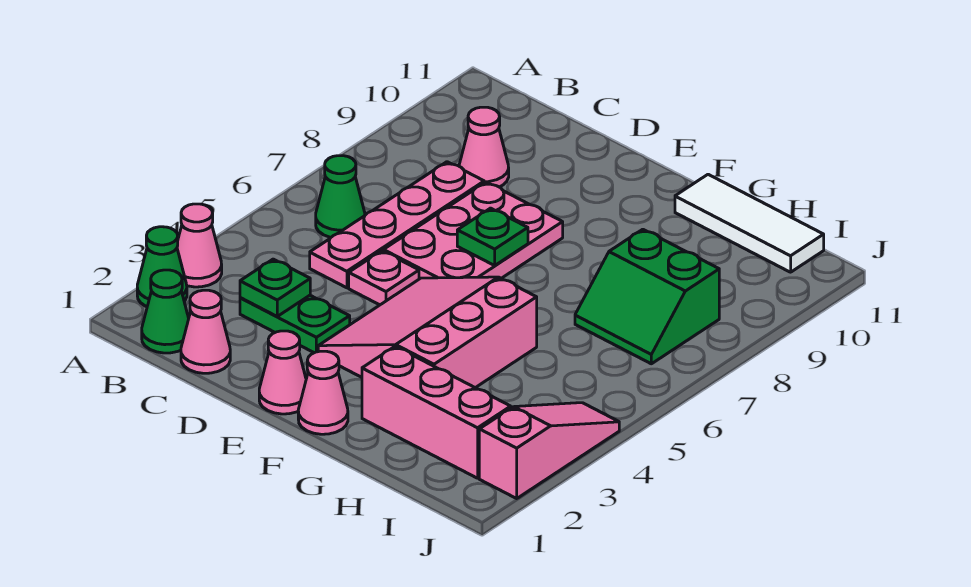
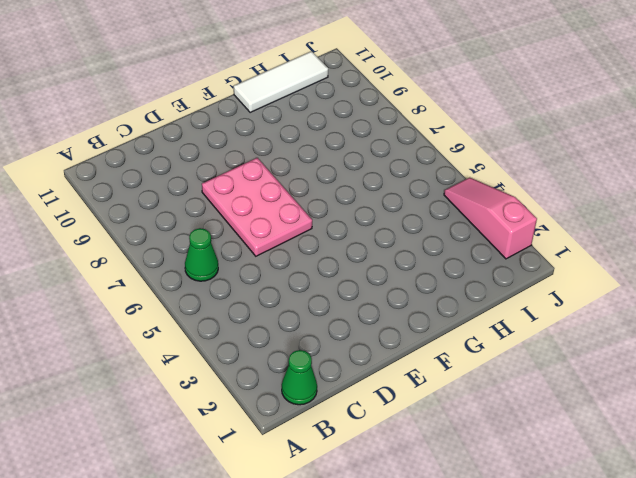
none -> green 1x1 cone [137,227,187,307]
none -> pink 1x1 cone [177,204,222,287]
none -> pink 1x1 cone [181,290,230,373]

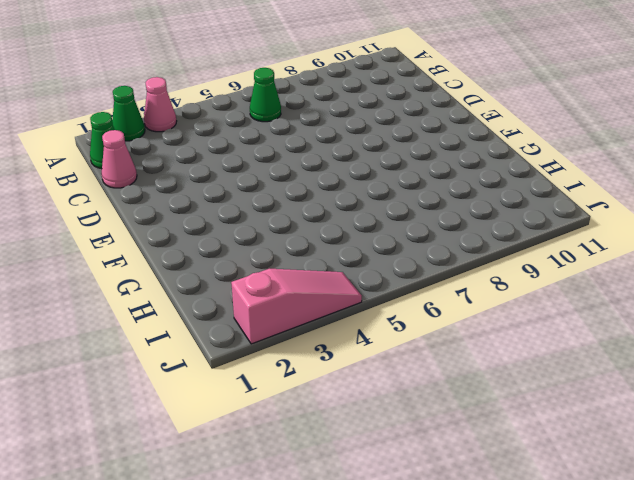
none -> green 1x2 plate [240,295,350,353]
none -> pink 1x4 plate [310,162,484,288]
none -> pink 1x1 cone [459,107,509,187]

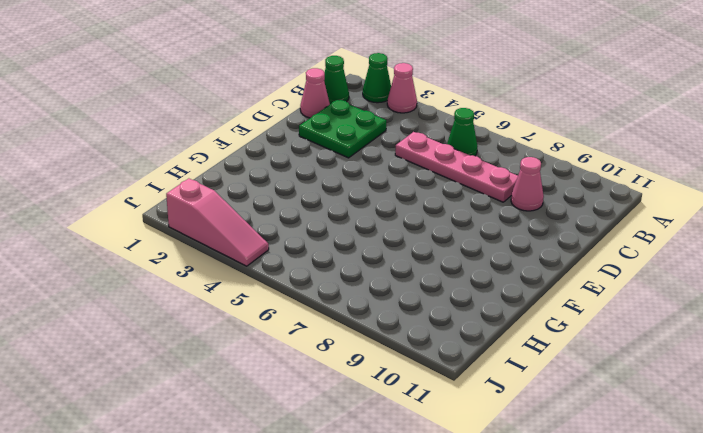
green 2x2 plate [299,100,386,158] -> green 1x2 plate [240,295,350,353]
none -> pink 1x1 plate [349,251,419,305]
none -> pink 2x3 plate [383,182,563,279]
none -> pink 1x1 cone [259,331,306,414]

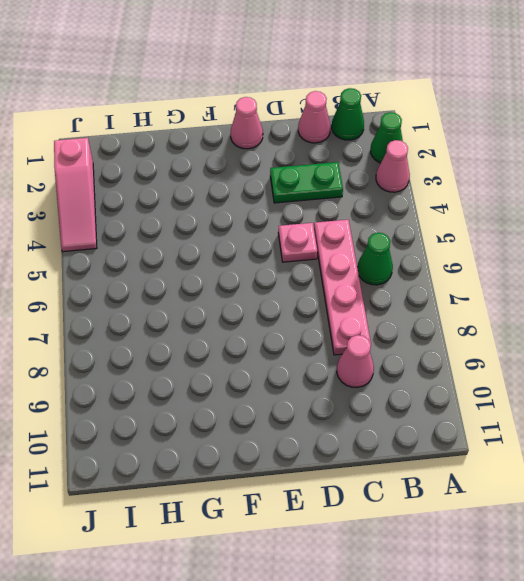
none -> pink 2x3 plate [383,182,563,279]
none -> pink 3x3 slope [318,277,537,388]
none -> pink 1x1 cone [298,351,348,434]

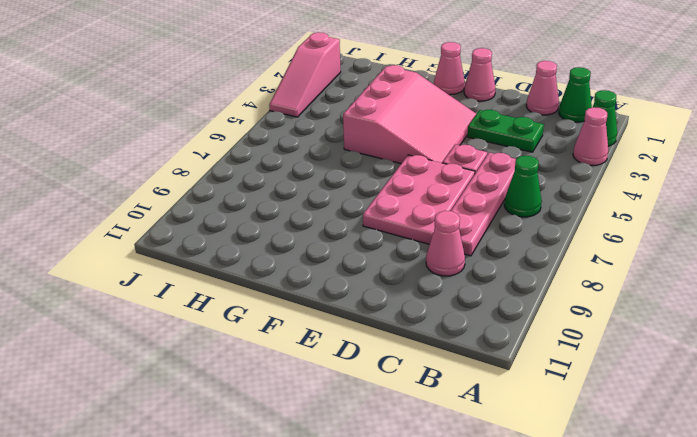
none -> pink 1x3 brick [362,346,511,478]
none -> white 1x3 tile [675,174,824,272]
none -> green 2x2 slope [575,229,719,364]

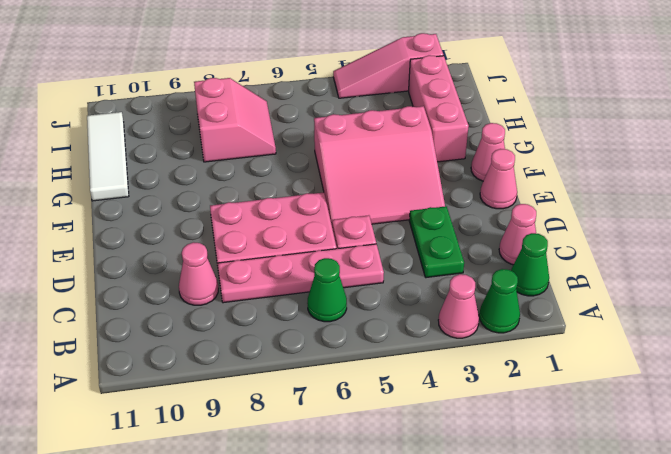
pink 2x2 slope [194,78,276,162] -> green 2x2 slope [575,229,719,364]
none -> green 1x1 plate [240,259,310,316]
none -> green 1x1 plate [457,208,528,265]

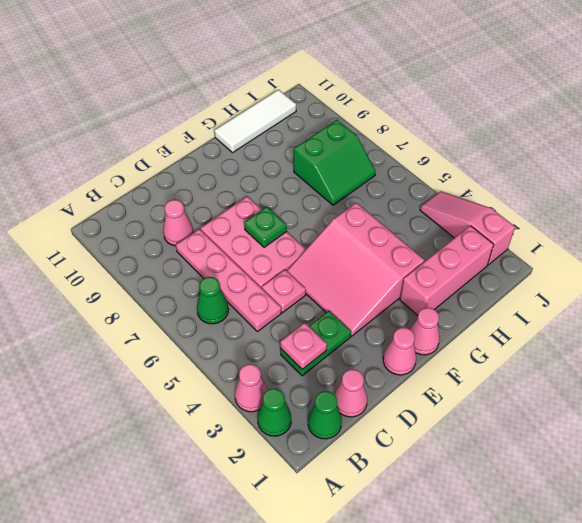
pink 1x1 plate [280,323,327,369] -> green 1x1 plate [240,259,310,316]

